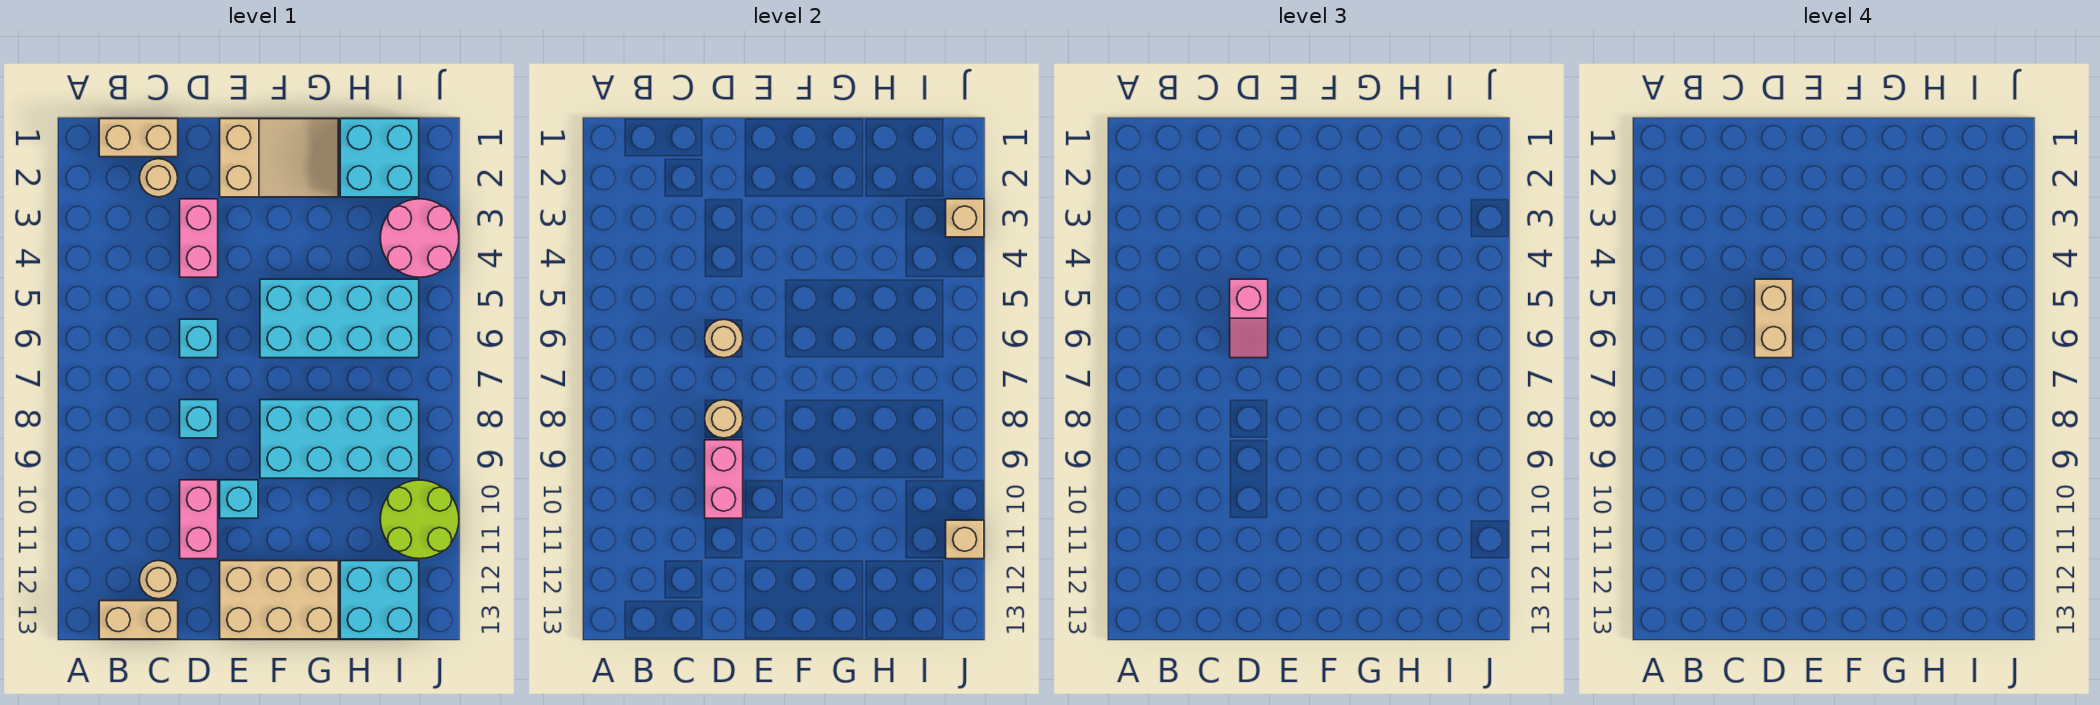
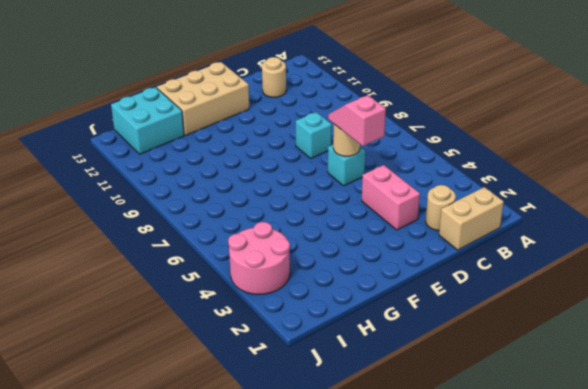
none -> tan 1x2 brick [99,601,178,639]
none -> pink 1x2 brick [180,480,218,559]
none -> tan 2x3 slope [220,119,338,197]

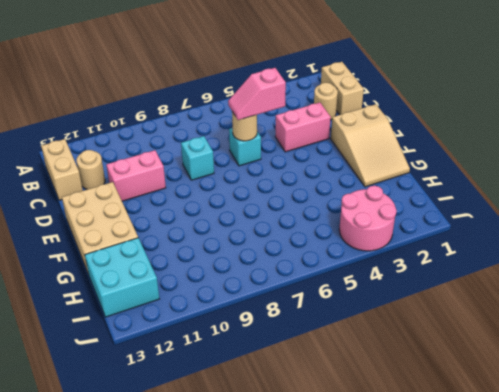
none -> cyan 1x1 brick [220,480,258,518]
none -> cyan 2x4 brick [260,279,419,358]
none -> cyan 2x4 brick [260,400,419,478]

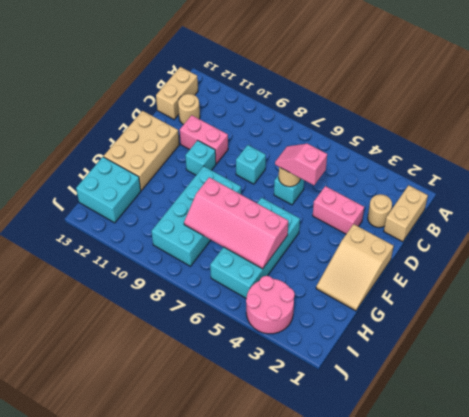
pink 2x4 slope [184,177,288,269] -> none
none -> cyan 2x2 brick [340,119,419,197]
none -> lime 2x2 round brick [380,480,459,559]
none -> tan 1x1 round brick [705,400,743,438]

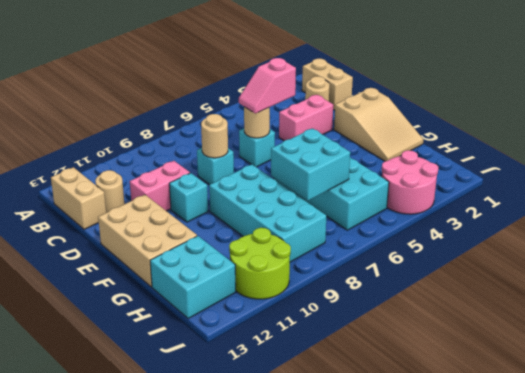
cyan 2x2 brick [271,128,350,201] -> cyan 2x2 brick moved to [340,119,419,197]
none -> pink 1x2 brick [705,440,743,518]
none -> tan 1x1 brick [946,199,984,237]
none -> tan 1x1 brick [946,520,984,559]

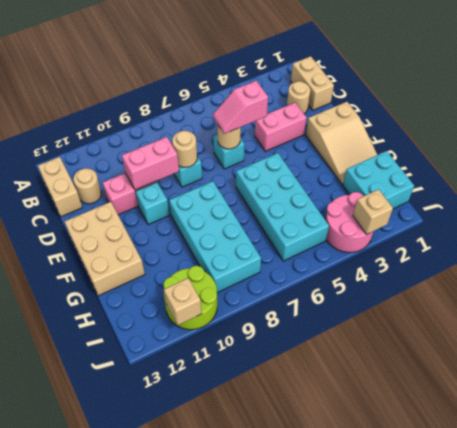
none -> cyan 2x2 brick [340,561,419,639]
none -> tan 1x2 brick [1755,279,1793,358]

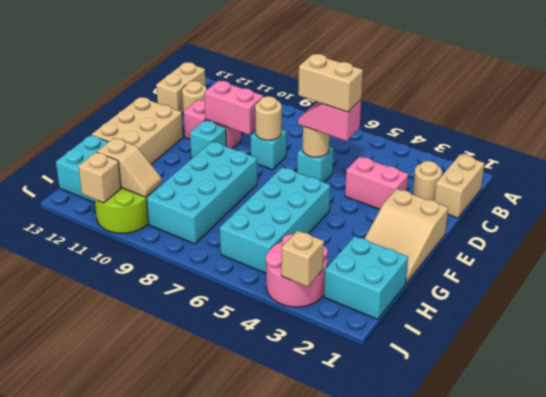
tan 1x2 slope [97,138,162,197] -> none

